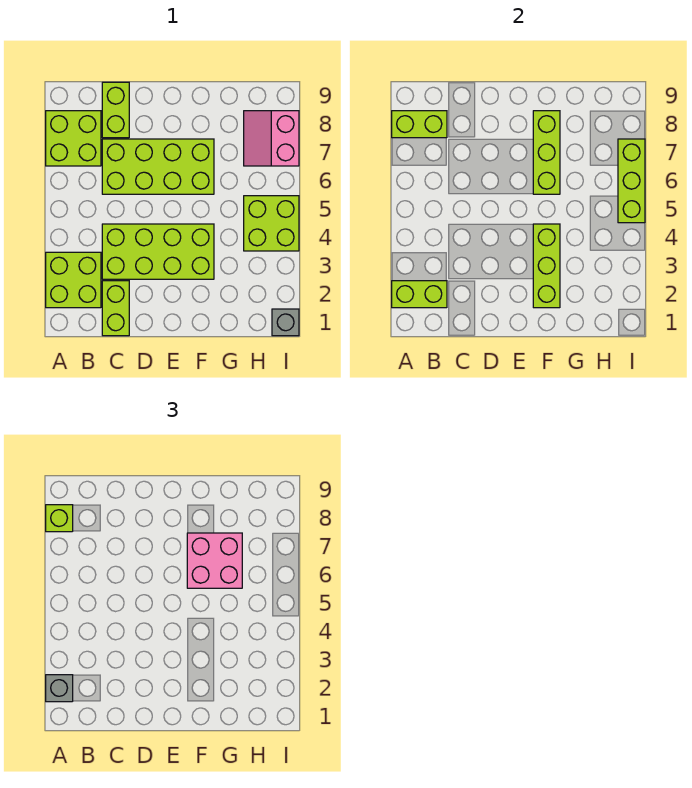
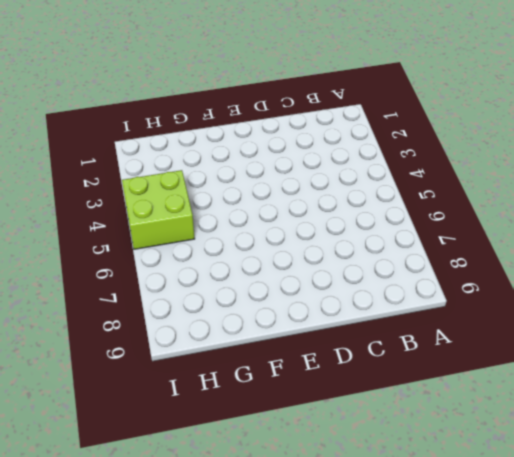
none -> lime 2x2 brick [46,252,101,308]
none -> lime 2x2 brick [46,111,101,166]
none -> lime 1x2 brick [102,281,129,336]

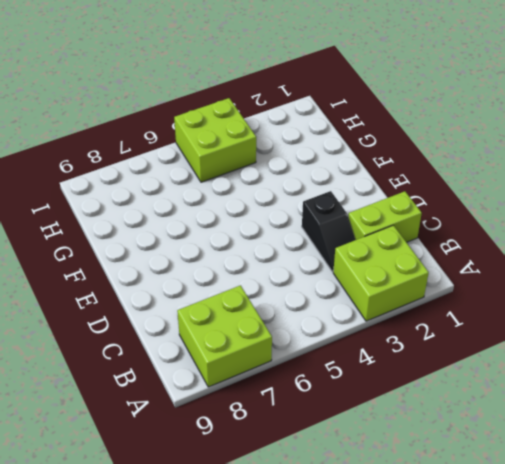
black 1x2 slope [302,191,355,272] -> lime 2x4 brick [102,224,214,279]
none -> lime 2x4 brick [102,139,214,194]
none -> lime 1x2 brick [102,82,129,138]
none -> pink 2x2 slope [244,111,299,166]

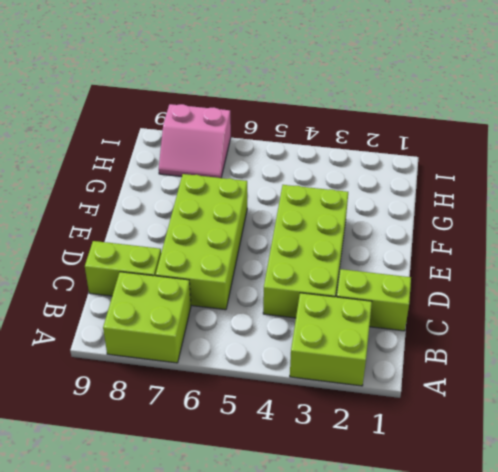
none -> lime 2x2 brick [244,196,299,251]
none -> grey 1x1 brick [272,309,299,336]
none -> lime 1x2 brick [392,281,447,308]

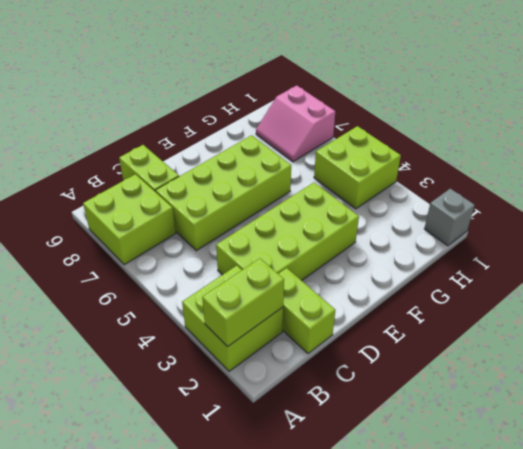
none -> lime 1x2 brick [392,111,447,138]
none -> lime 1x3 brick [533,224,560,308]
none -> lime 1x3 brick [533,111,560,194]

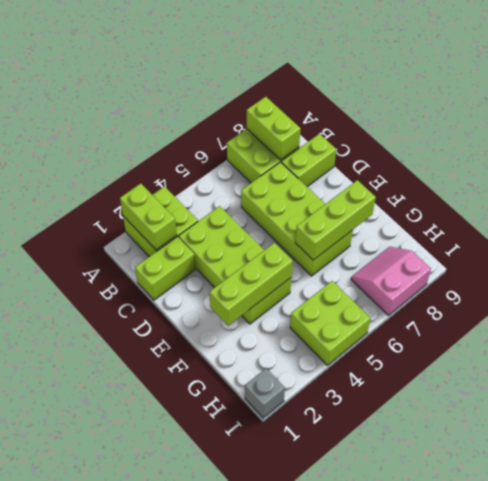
none -> lime 1x3 brick [618,139,645,223]
none -> grey 1x1 brick [46,675,73,702]
none -> lime 1x1 brick [46,505,73,532]

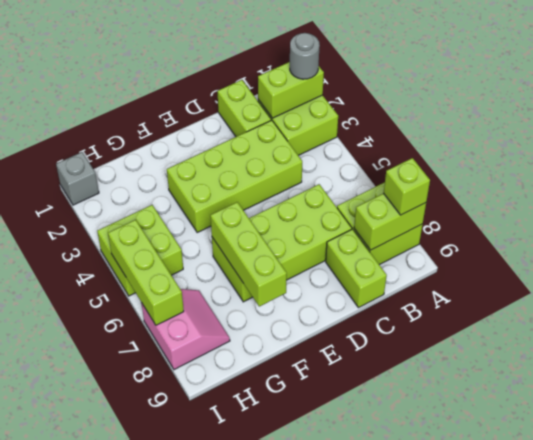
grey 1x1 round brick [290,33,320,79] -> grey 1x1 brick [46,675,73,702]
none -> lime 1x3 brick [533,224,560,308]
none -> pink 2x2 brick [187,533,242,588]

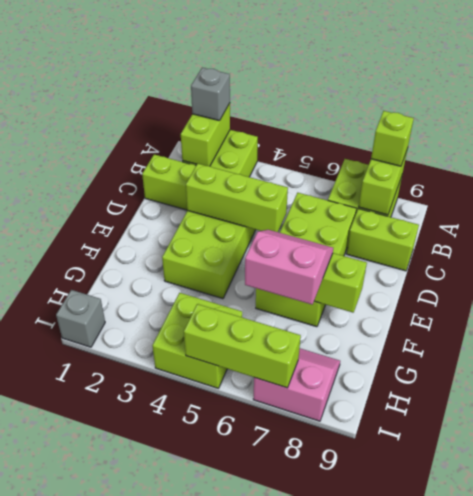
lime 1x3 brick [186,164,288,232] -> lime 1x3 brick moved to [533,224,560,308]
pink 2x2 slope [245,230,333,304] -> pink 2x2 brick [187,533,242,588]

